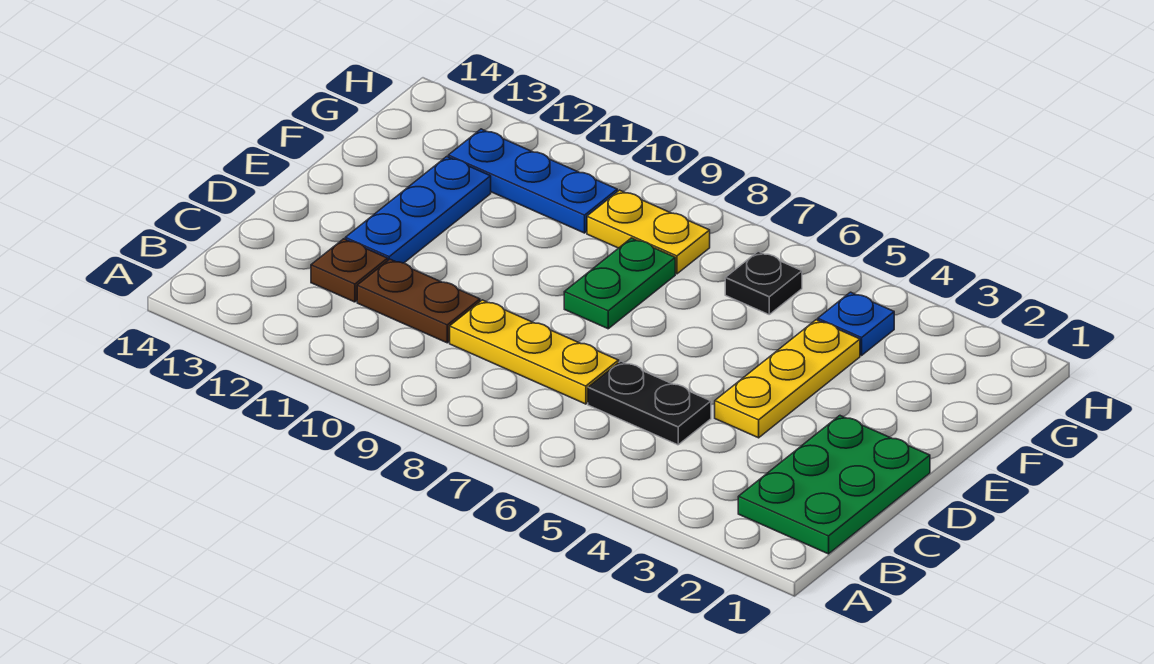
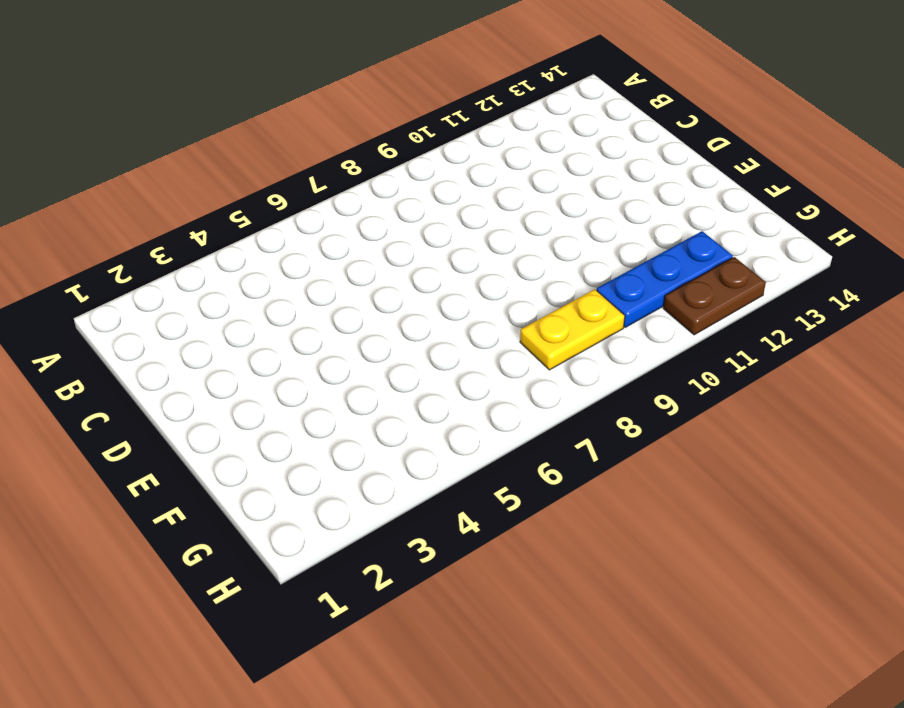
brown 1x2 plate [663,257,766,335] -> brown 1x2 plate moved to [357,259,480,343]
none -> green 2x3 plate [738,416,930,554]
none -> black 1x2 plate [588,361,711,445]
none -> yellow 1x3 plate [450,300,619,404]

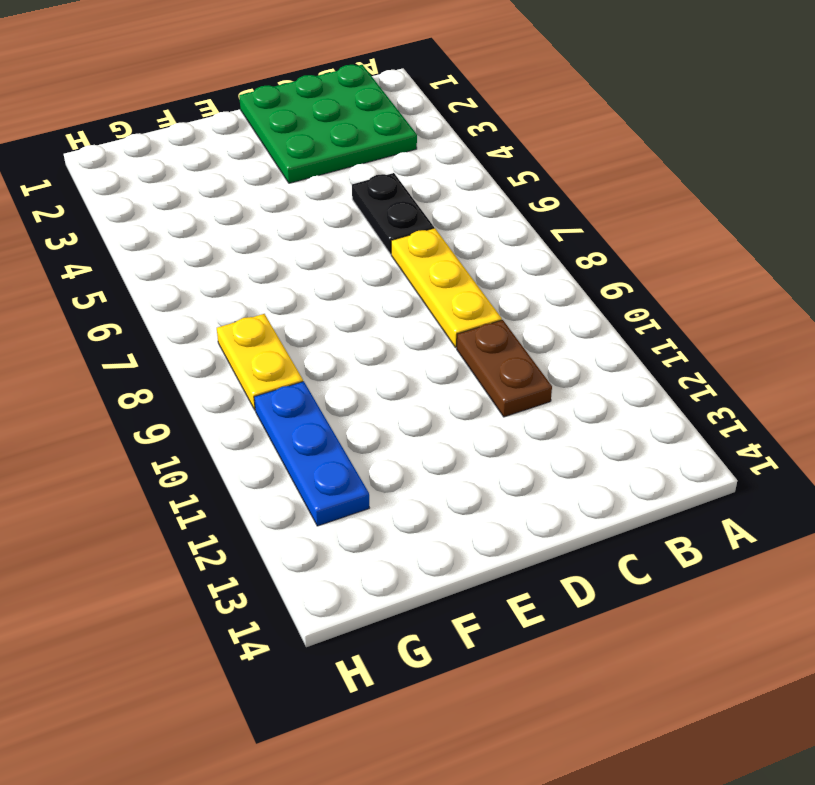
green 3x3 plate [239,65,417,183] -> green 2x3 plate [738,416,930,554]
none -> brown 1x1 plate [311,239,388,302]
none -> yellow 1x3 plate [715,320,860,438]
none -> blue 1x3 plate [345,157,491,263]

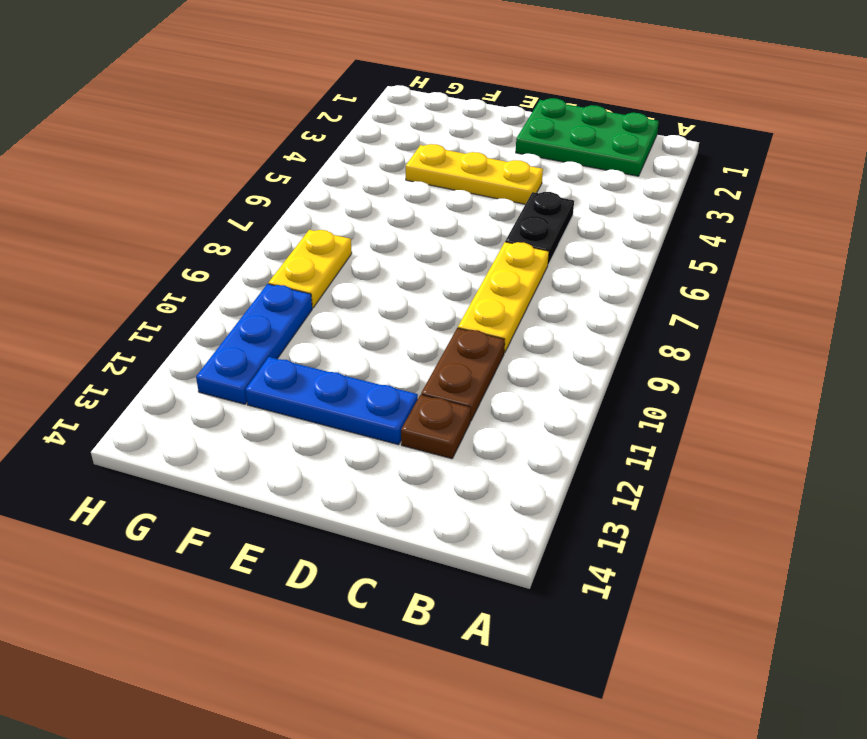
none -> green 1x2 plate [564,238,675,329]
none -> blue 1x1 plate [818,292,894,355]
none -> black 1x1 plate [725,252,802,314]

